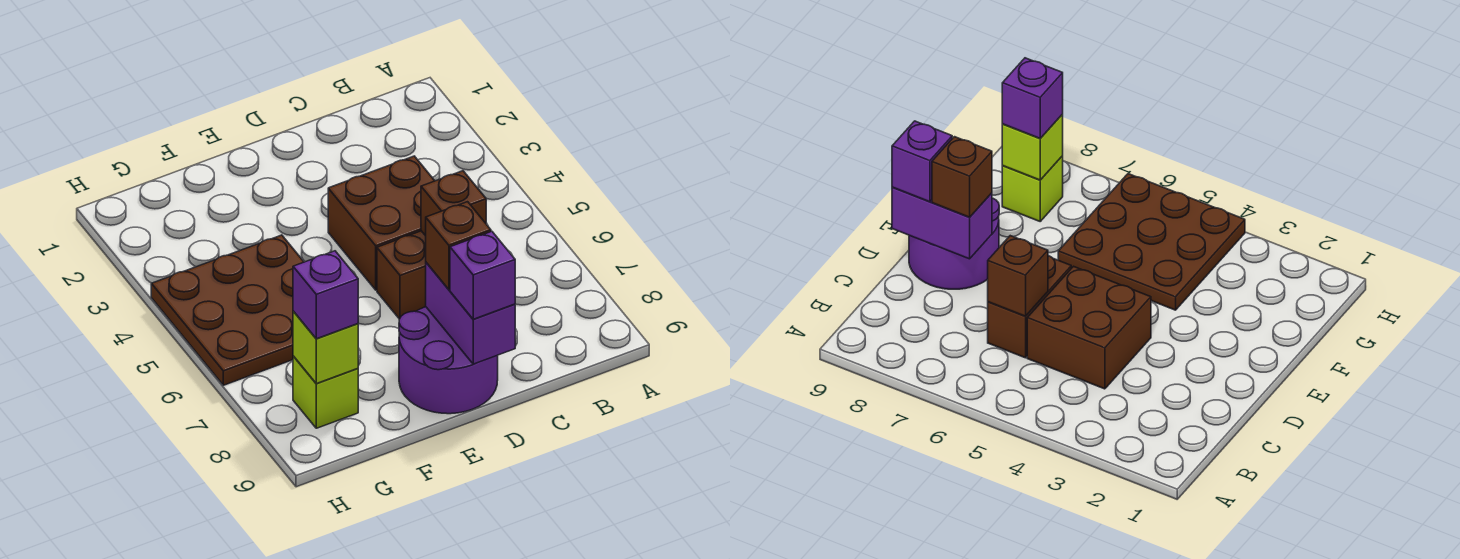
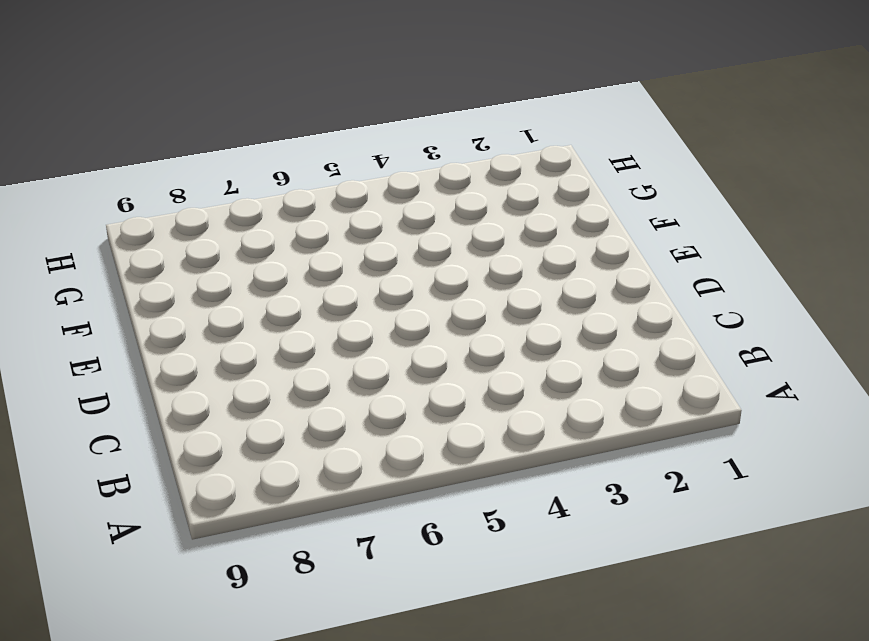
none -> brown 2x2 brick [328,156,435,290]
none -> brown 1x2 brick [377,231,426,319]

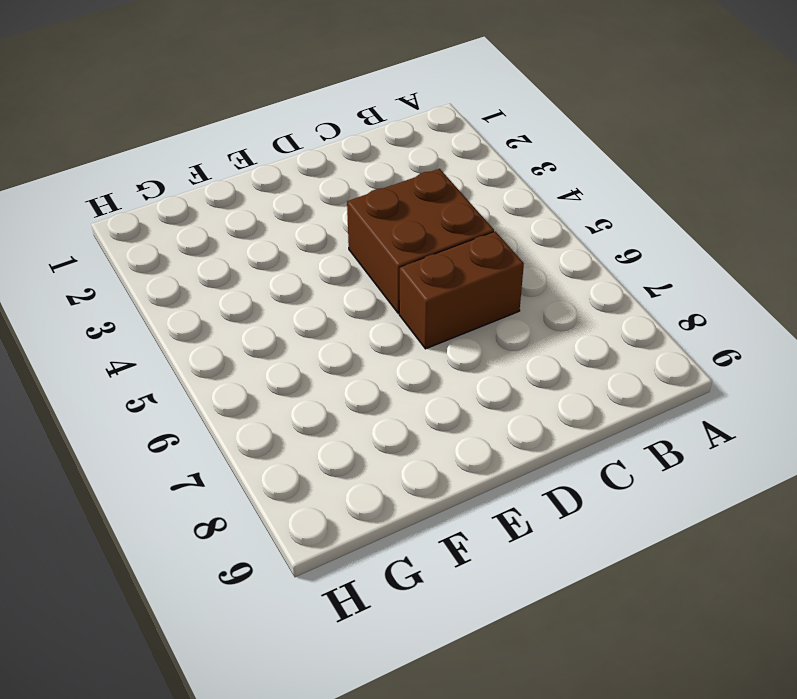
none -> purple 2x2 round brick [399,307,498,414]
none -> brown 3x3 plate [151,235,304,385]

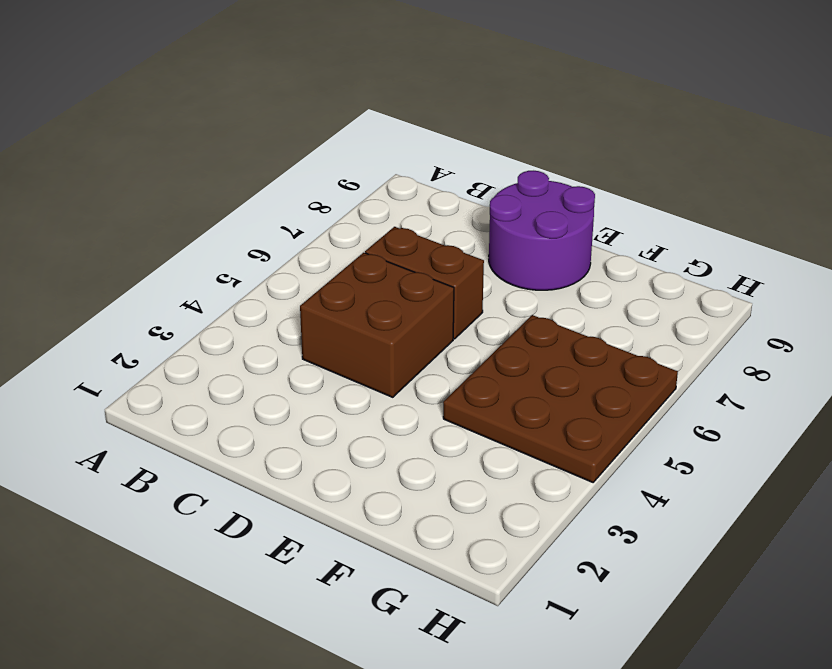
none -> lime 1x1 brick [293,356,358,428]
none -> brown 1x1 brick [421,171,486,236]

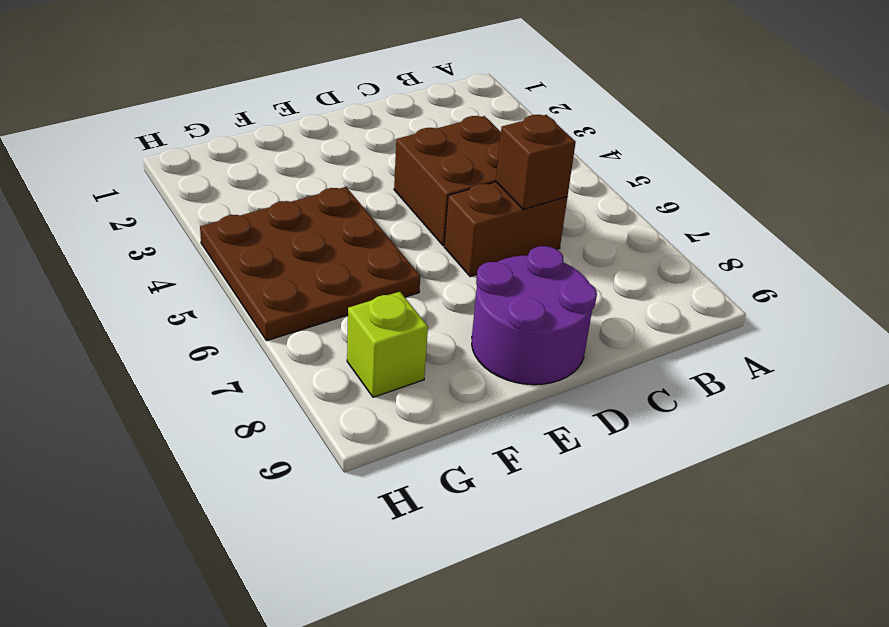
none -> purple 1x2 brick [426,263,515,364]
none -> lime 1x1 brick [293,311,358,384]

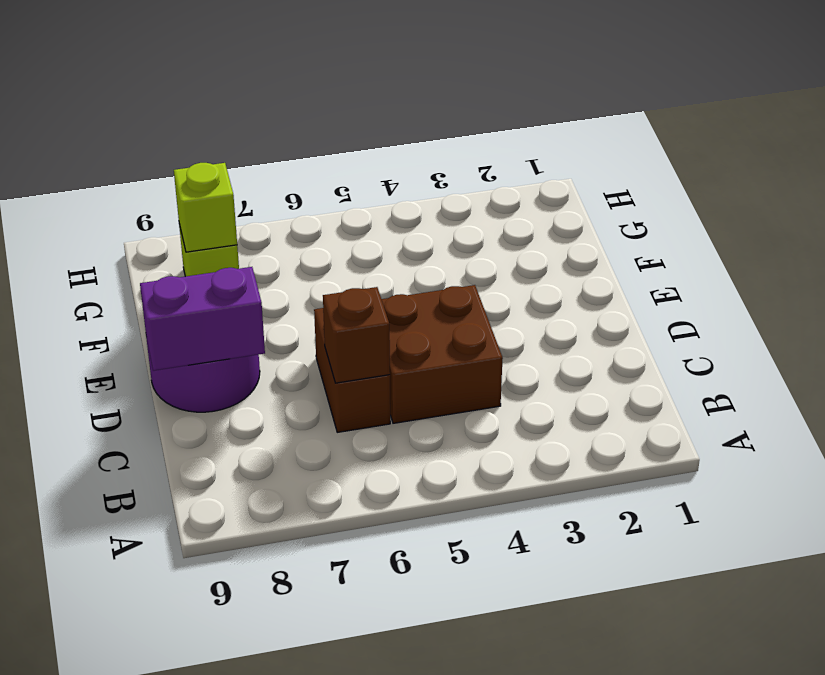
none -> brown 3x3 plate [151,235,304,385]
none -> brown 1x1 brick [426,202,491,290]

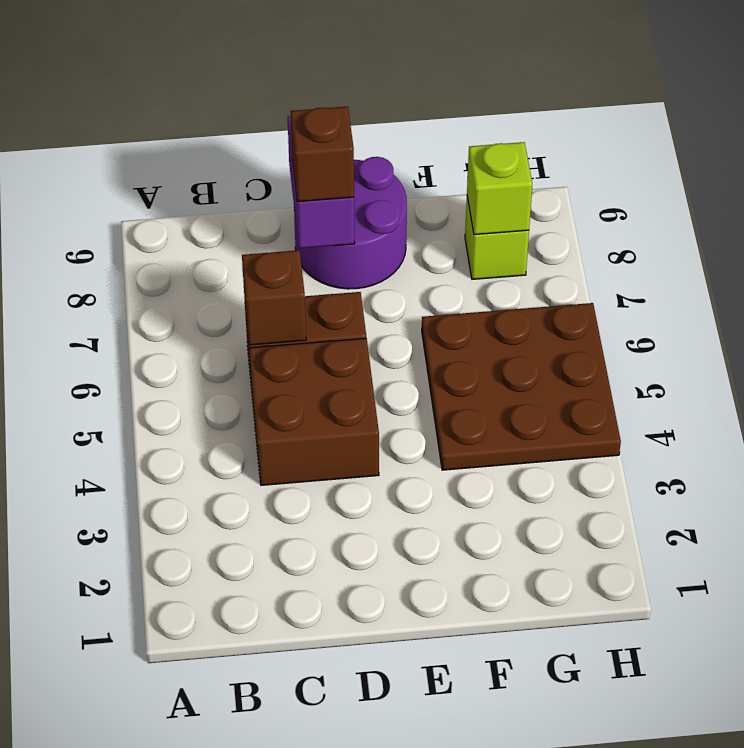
none -> purple 1x1 brick [450,231,515,319]
none -> purple 1x1 brick [293,251,358,339]

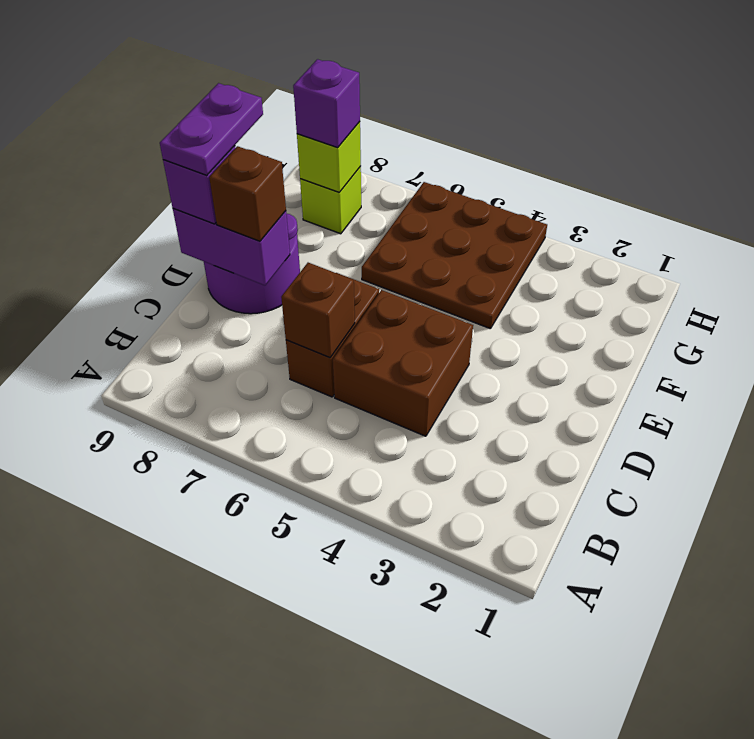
purple 1x2 plate [160,83,263,175] -> none

